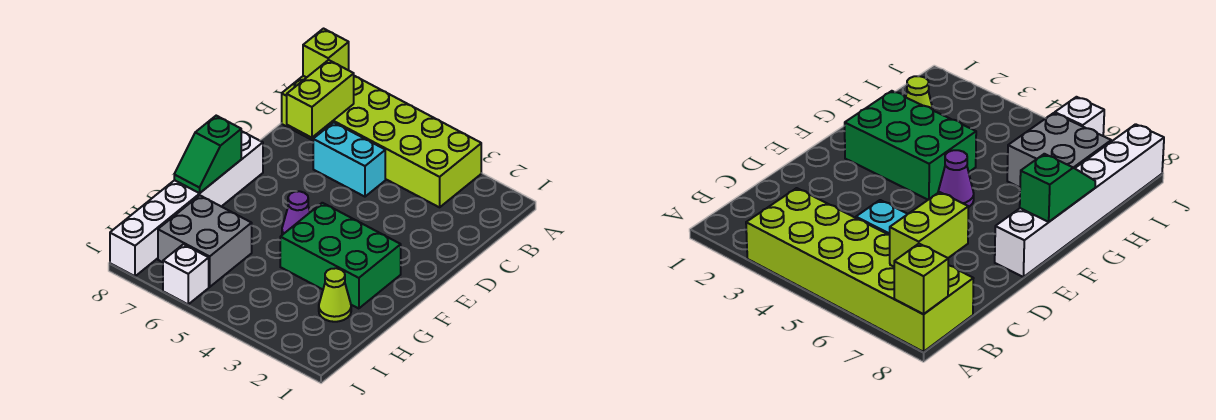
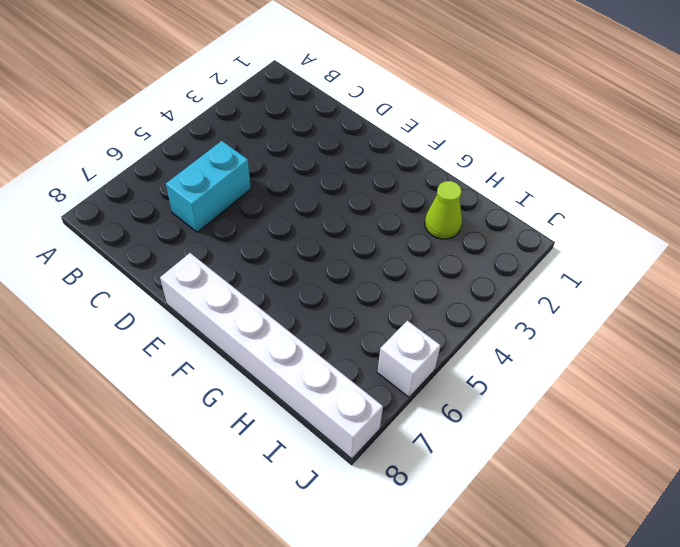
none -> lime 2x6 brick [282,76,481,207]
none -> green 2x3 brick [280,203,401,309]

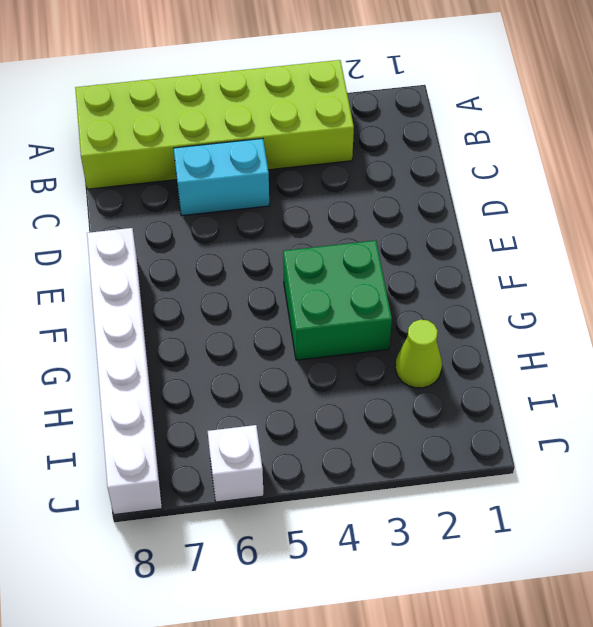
green 2x2 brick [283,240,392,360] -> green 2x3 brick [280,203,401,309]
none -> purple 1x1 cone [282,191,310,235]
none -> grey 2x2 brick [158,195,252,287]

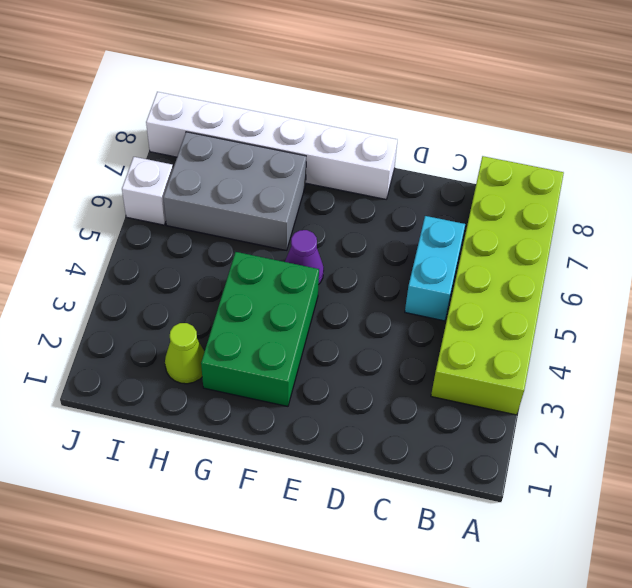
grey 2x3 brick [163,132,306,250] -> grey 2x2 brick [158,195,252,287]
none -> lime 1x1 brick [303,29,349,77]
none -> lime 1x2 brick [287,60,354,138]

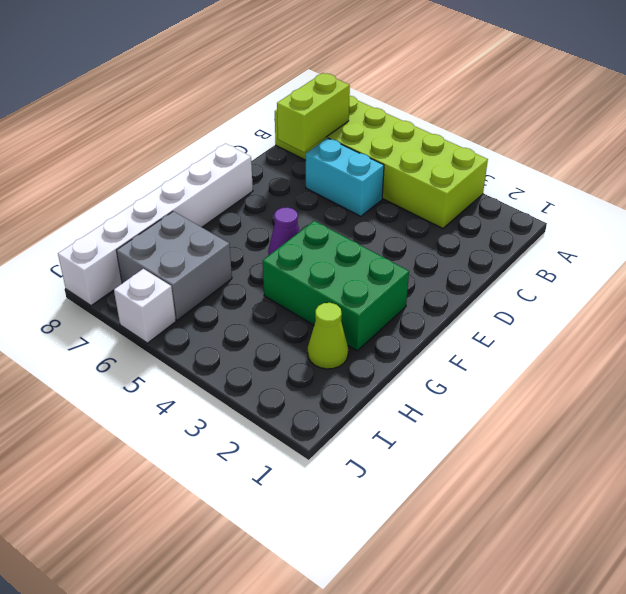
none -> lime 1x1 brick [303,29,349,77]
none -> green 1x2 slope [174,116,241,193]

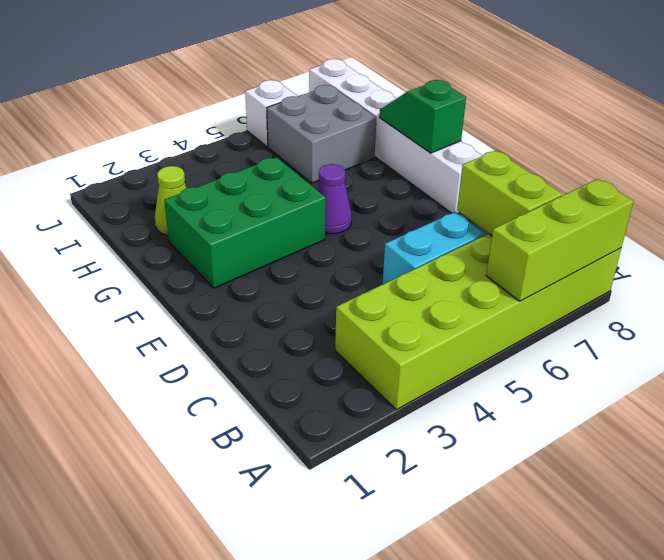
lime 1x3 brick [486,179,634,301] -> lime 1x1 brick [303,29,349,77]

